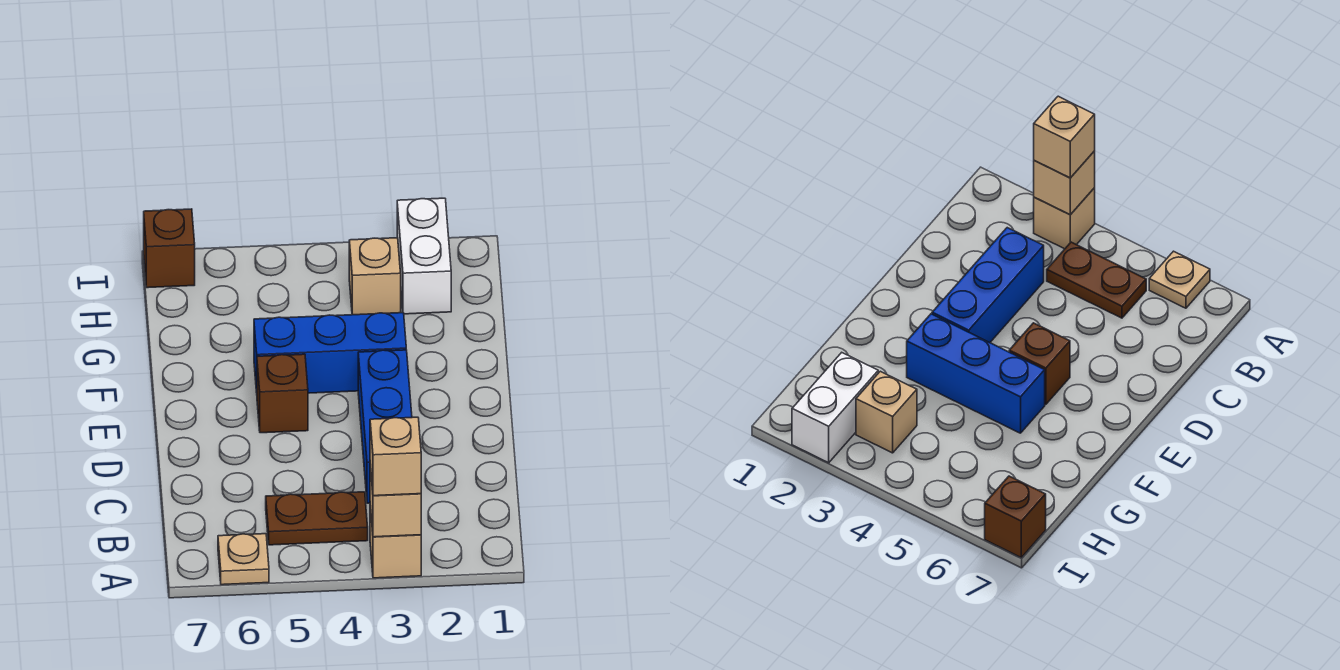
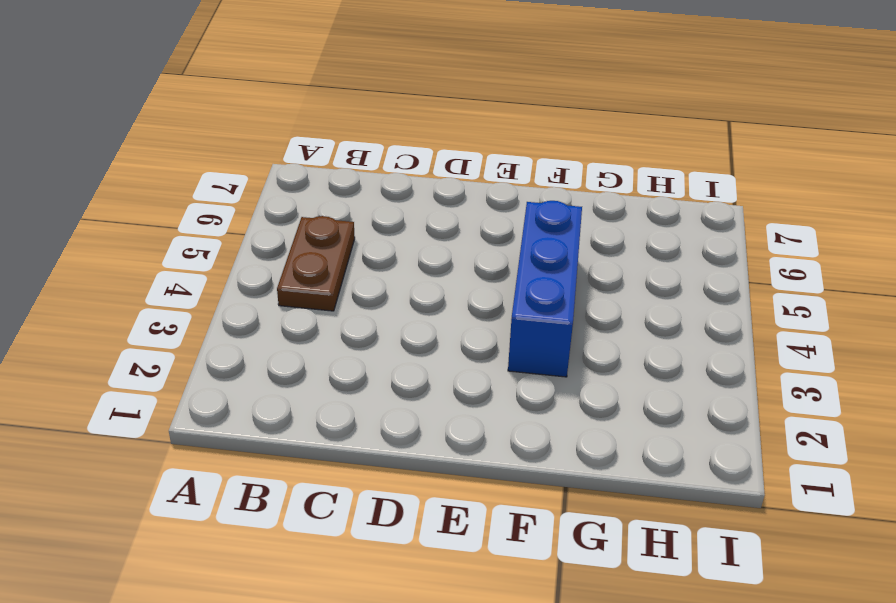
none -> tan 1x1 brick [370,506,421,578]
none -> tan 1x1 plate [218,534,269,585]

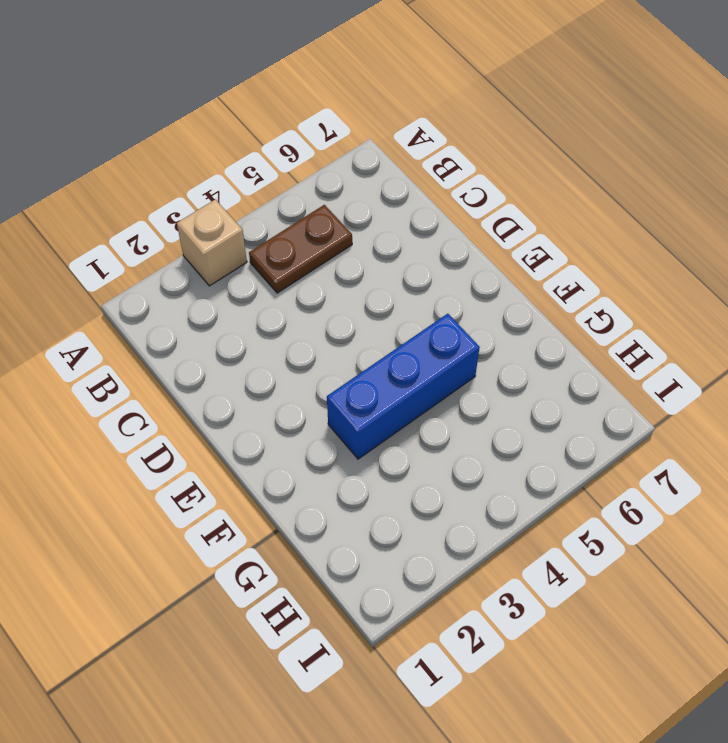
none -> tan 1x1 plate [218,534,269,585]
none -> blue 1x3 brick [358,350,412,503]

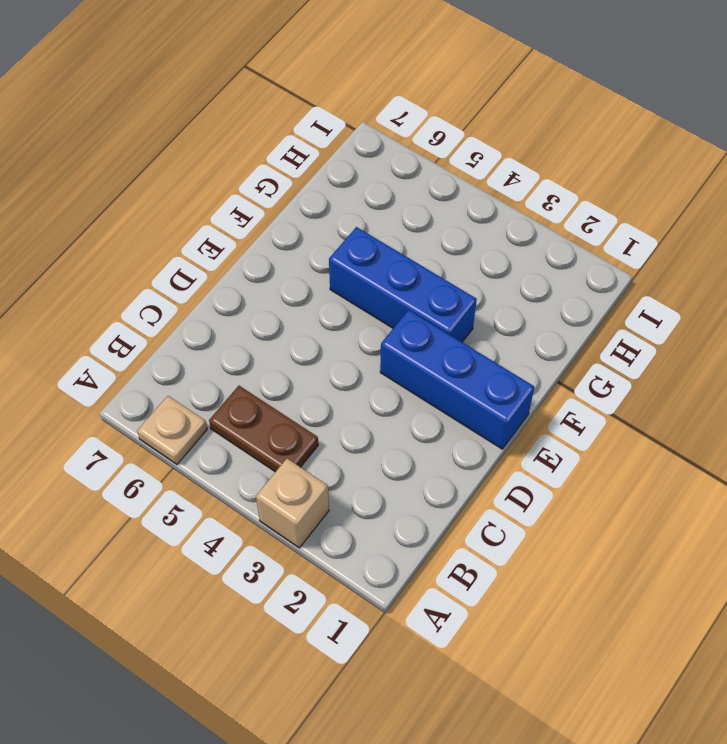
blue 1x3 brick [380,310,534,449] -> blue 1x3 brick turned to [358,350,412,503]
none -> brown 1x1 brick [257,354,308,433]
none -> white 1x2 brick [397,198,451,314]

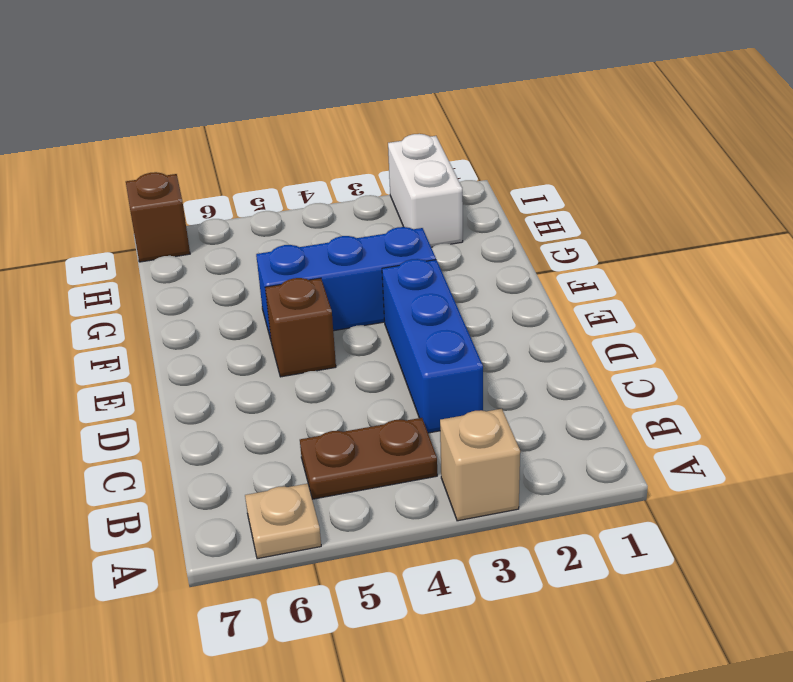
none -> tan 1x1 brick [349,238,401,315]
none -> tan 1x1 brick [370,465,421,537]

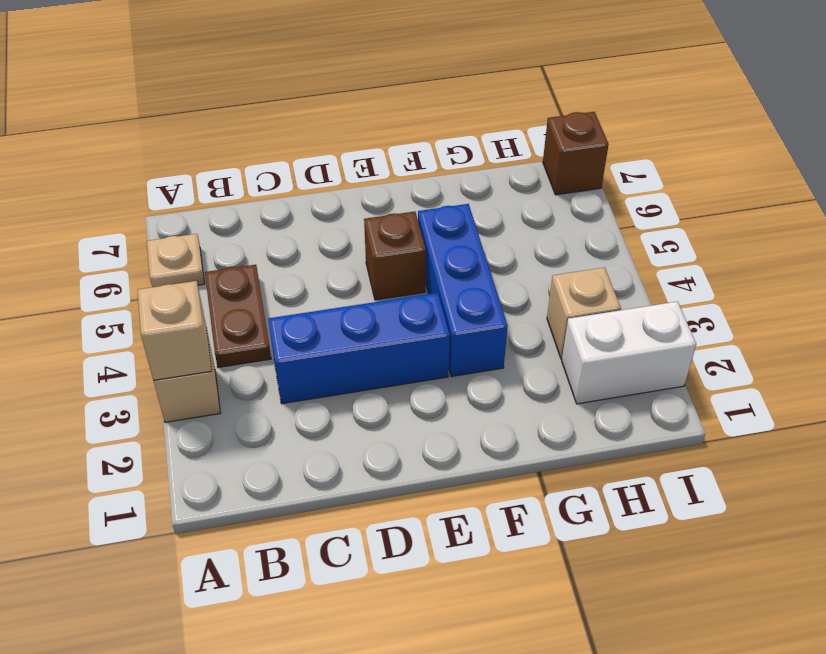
none -> tan 1x1 brick [370,417,421,496]

